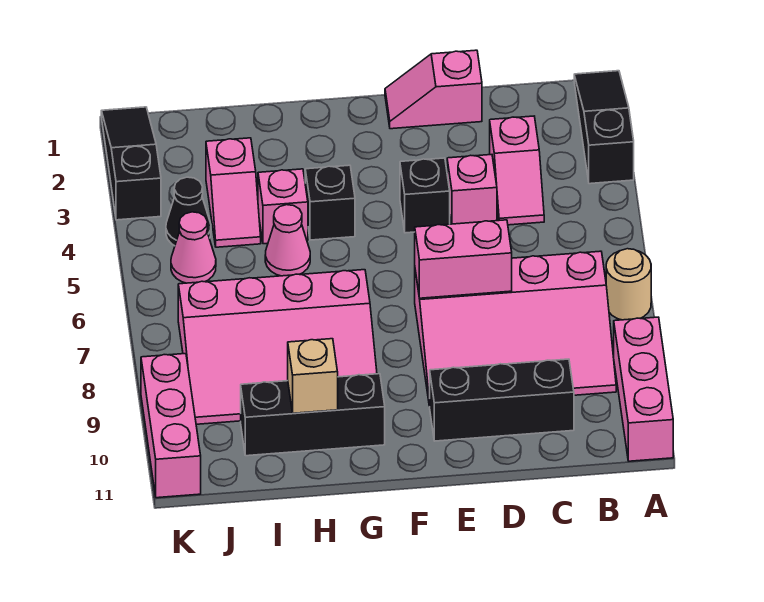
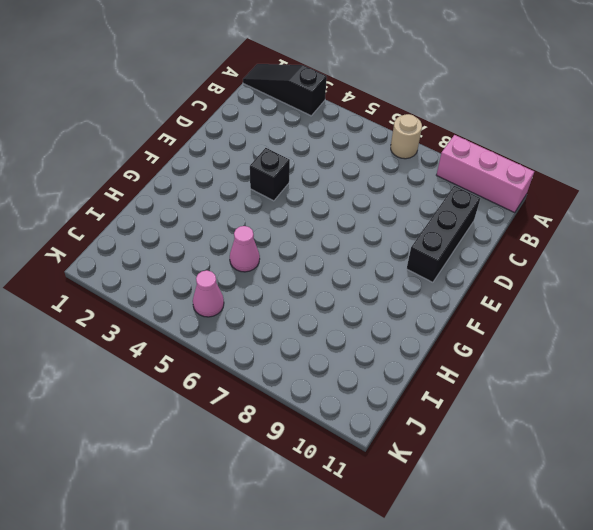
none -> pink 3x4 slope [415,251,616,406]
none -> pink 1x2 slope [490,116,544,225]
none -> pink 1x2 slope [385,50,482,129]

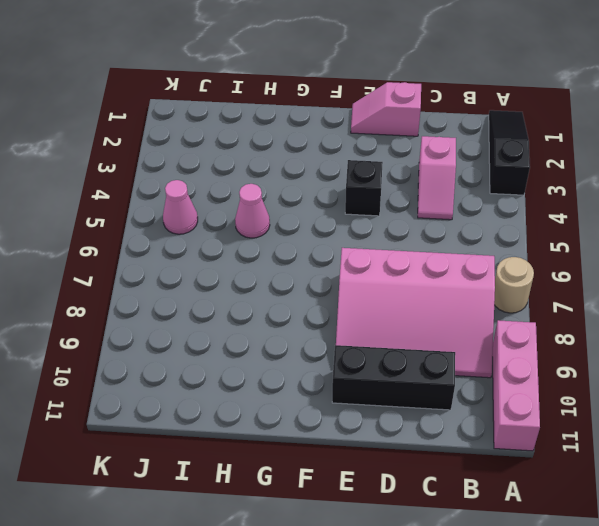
none -> pink 1x1 brick [447,155,497,224]
none -> black 1x1 brick [305,165,355,240]
none -> pink 3x4 slope [178,270,377,424]

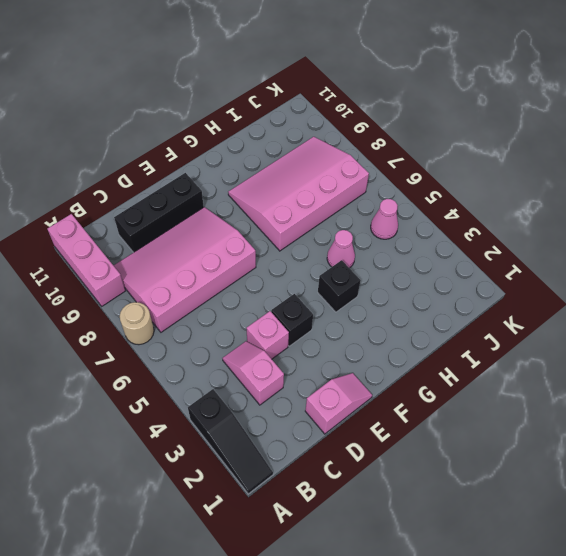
none -> black 1x3 brick [241,374,385,456]
none -> pink 1x1 brick [258,169,308,244]
none -> pink 1x2 slope [206,138,261,247]

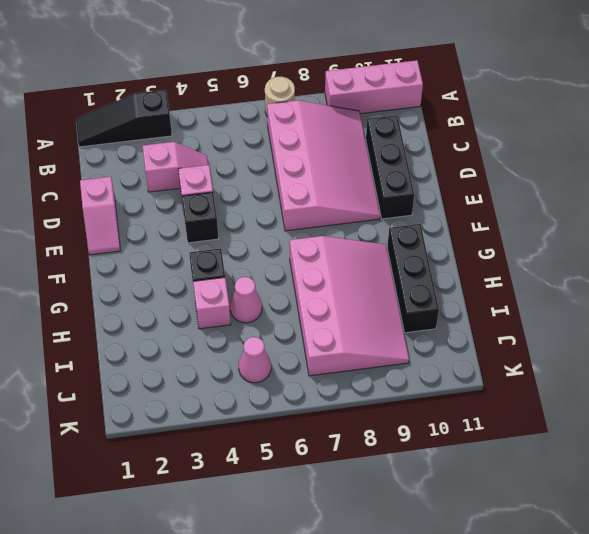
none -> pink 1x2 slope [206,138,261,247]
none -> black 1x1 cone [166,177,211,246]
none -> black 1x3 slope [101,107,161,220]

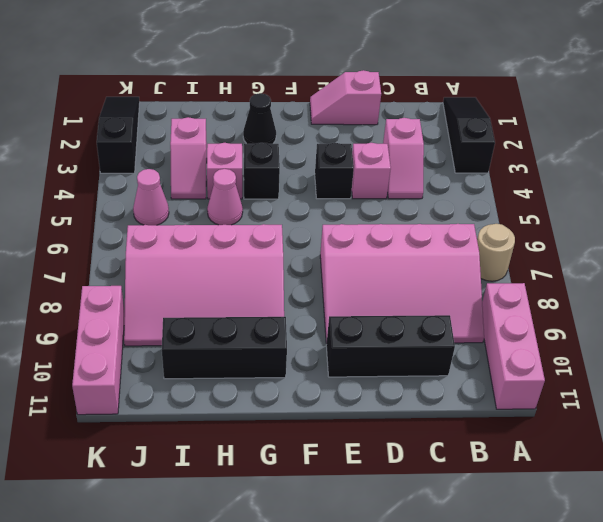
black 1x1 cone [243,93,276,144] -> black 1x1 cone moved to [166,177,211,246]
none -> pink 1x2 brick [415,220,512,298]
none -> tan 1x1 brick [288,339,338,413]

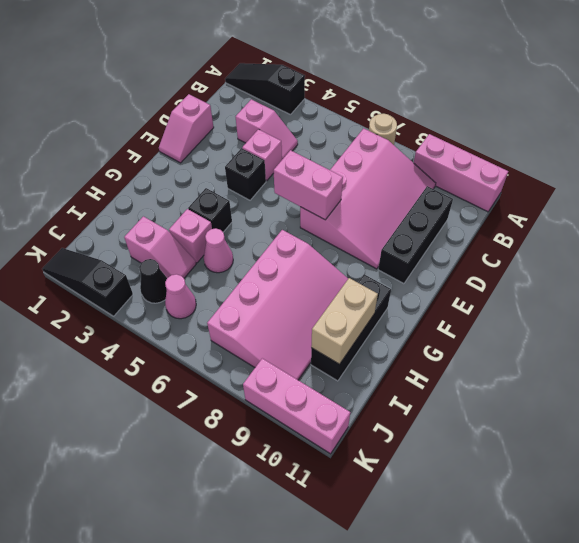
pink 1x2 brick [274,150,343,220] -> pink 1x2 brick turned to [415,220,512,298]
tan 1x2 brick [311,278,378,364] -> tan 1x1 brick [288,339,338,413]

